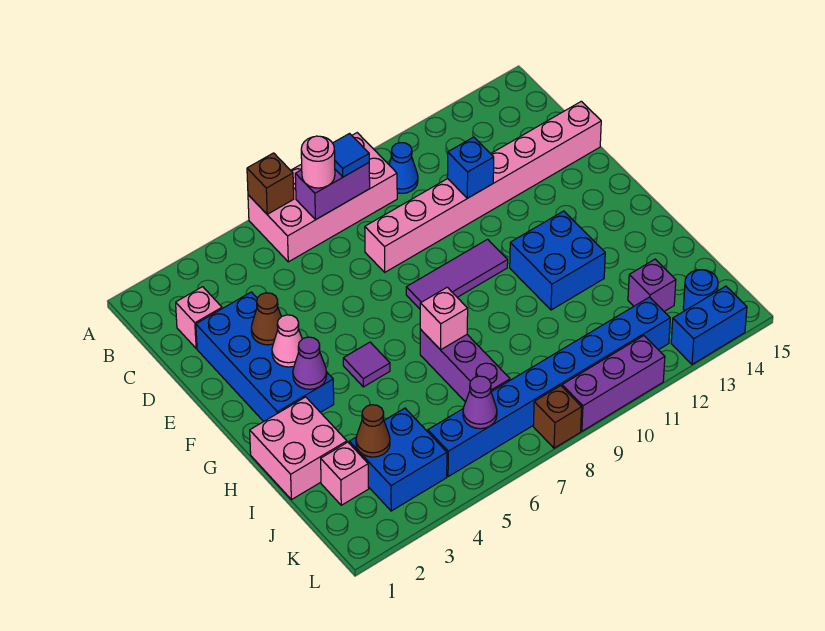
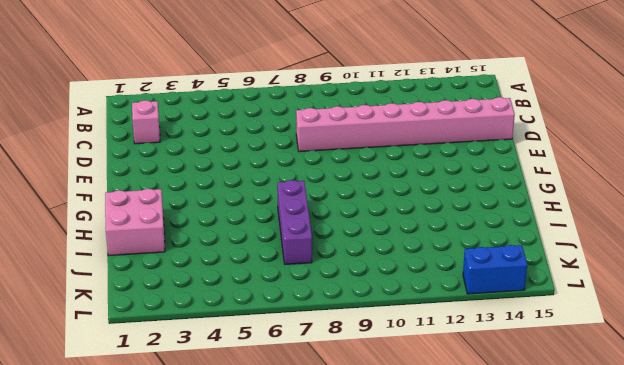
none -> pink 2x4 brick [248,133,397,262]
none -> blue 1x1 cone [389,143,418,193]
none -> blue 2x4 brick [196,292,334,421]

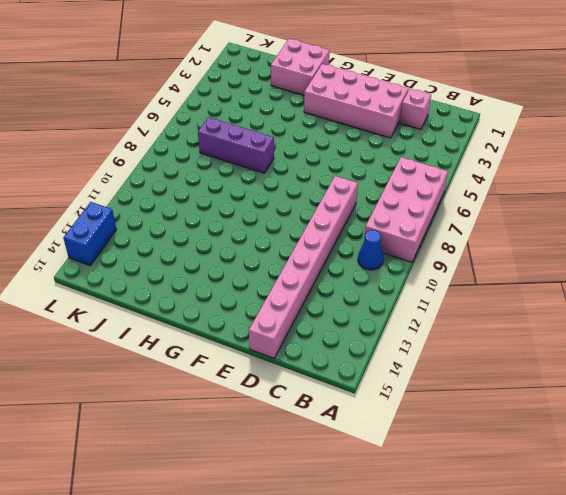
pink 2x4 brick [304,64,409,138] -> blue 2x4 brick [196,292,334,421]
none -> purple 1x3 tile [406,239,508,309]
none -> purple 1x1 tile [343,342,390,387]
none -> blue 2x2 brick [510,211,605,310]

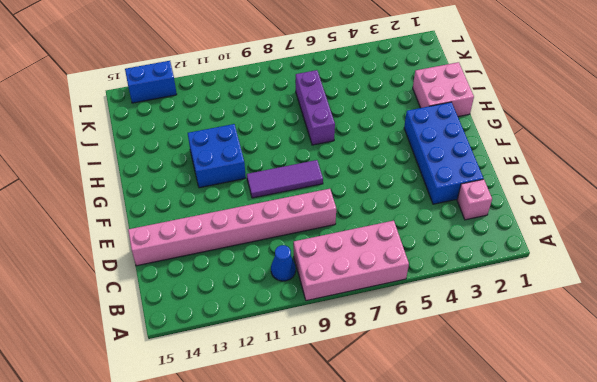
none -> purple 1x1 tile [343,342,390,387]
none -> pink 1x1 brick [321,442,369,505]
none -> blue 2x2 brick [349,408,447,511]

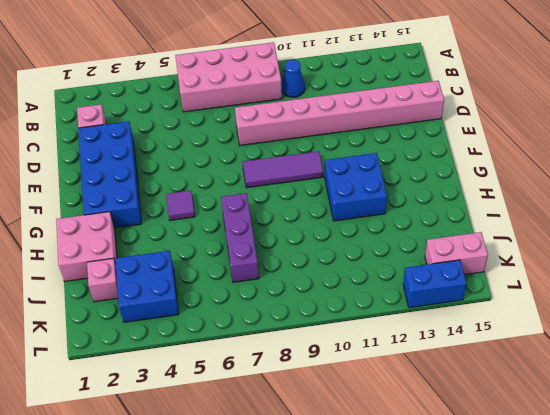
pink 1x2 brick [425,232,488,275] -> blue 1x1 round brick [683,270,718,311]
none -> purple 1x1 brick [628,259,676,311]
none -> blue 1x8 brick [428,297,670,477]
none -> brown 1x1 brick [533,386,582,448]

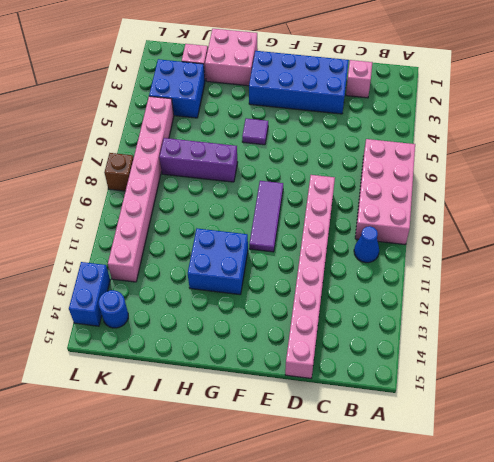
pink 1x8 brick [108,96,174,282] -> blue 1x8 brick [428,297,670,477]
none -> purple 1x1 brick [628,259,676,311]
none -> purple 1x3 brick [562,336,665,431]
none -> brown 1x1 brick [247,153,294,214]

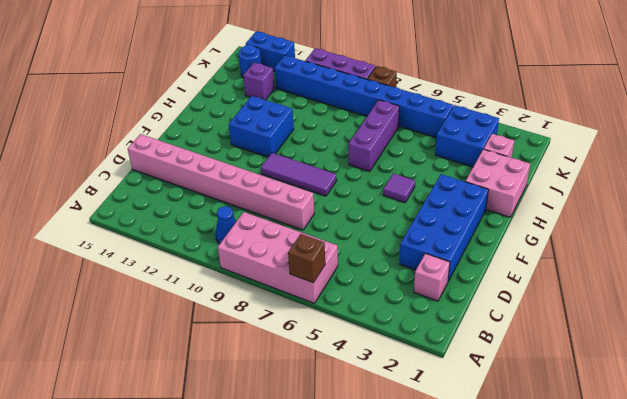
none -> purple 1x2 brick [295,163,370,220]
none -> blue 1x1 brick [447,137,494,198]
none -> brown 1x1 cone [251,293,281,345]

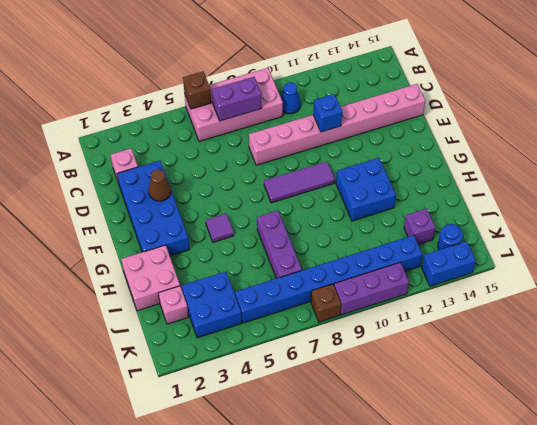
none -> pink 1x1 cone [272,315,302,367]
none -> purple 1x1 cone [293,337,327,389]
none -> pink 1x1 brick [420,287,468,350]

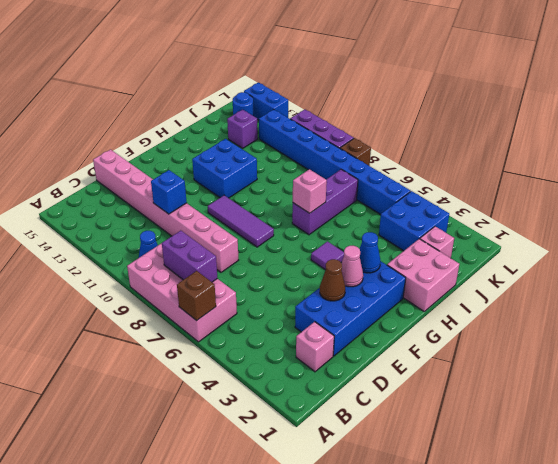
blue 1x1 cone [360,232,381,273] -> purple 1x1 cone [293,337,327,389]
none -> brown 1x1 cone [356,405,390,457]
none -> purple 1x1 cone [463,376,497,429]
none -> pink 1x1 round brick [301,136,335,188]

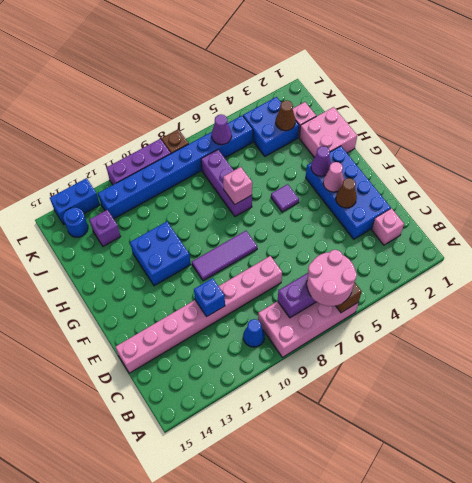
pink 2x2 round brick [307,250,357,306] -> pink 1x1 round brick [301,136,335,188]
none -> blue 1x1 tile [333,134,369,177]

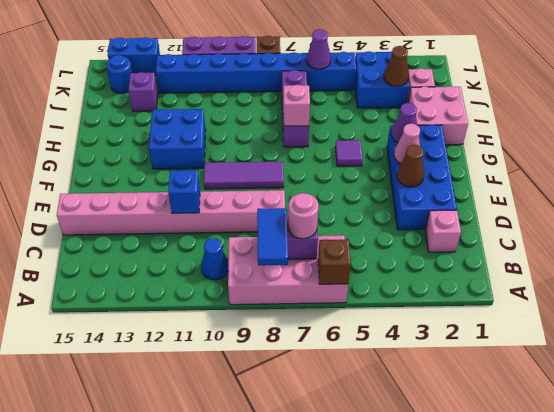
blue 1x2 tile [257,208,288,265] -> blue 1x1 tile [333,134,369,177]

